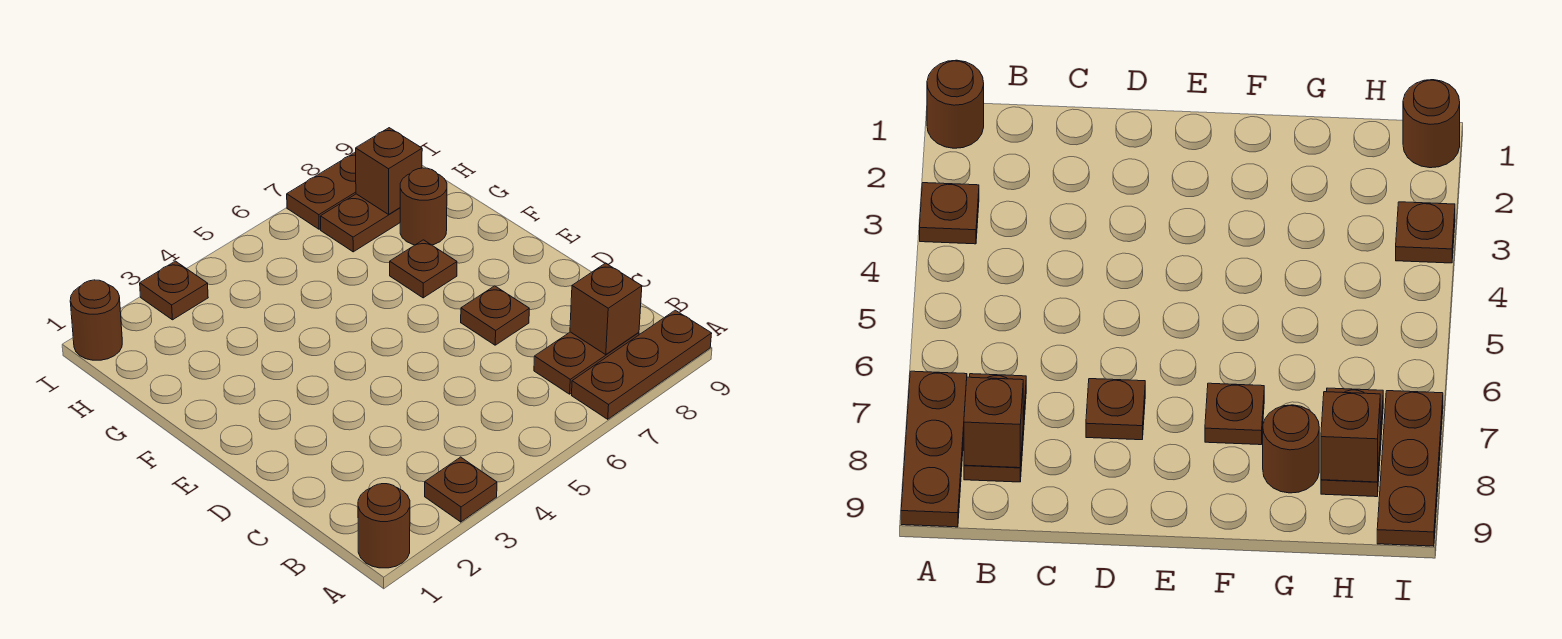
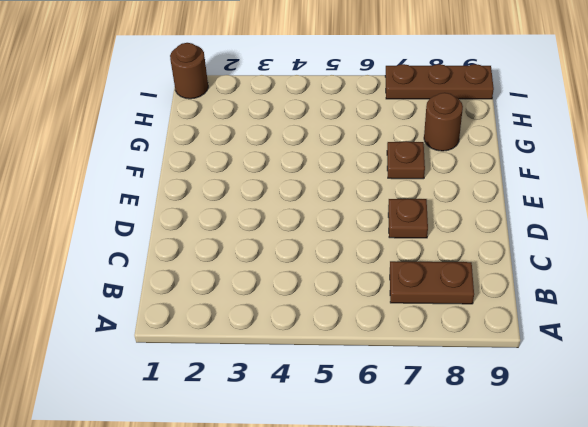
none -> brown 1x1 round brick [358,484,410,568]
none -> brown 1x1 plate [425,457,497,522]
none -> brown 1x3 plate [572,310,712,419]

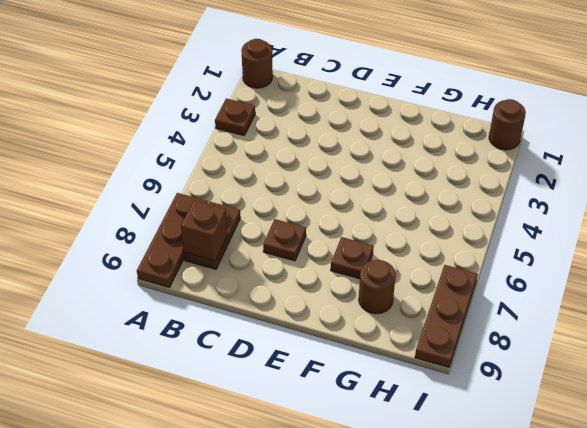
none -> brown 1x2 plate [320,194,400,252]
none -> brown 1x1 plate [140,261,208,320]
none -> brown 1x1 brick [356,128,422,214]

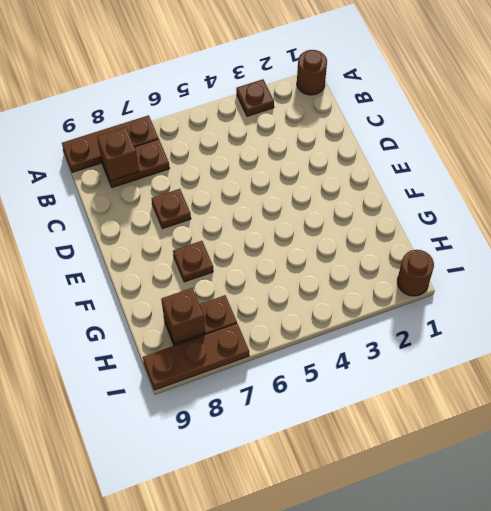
none -> brown 1x1 round brick [400,168,447,245]
none -> brown 1x1 plate [140,261,208,320]

